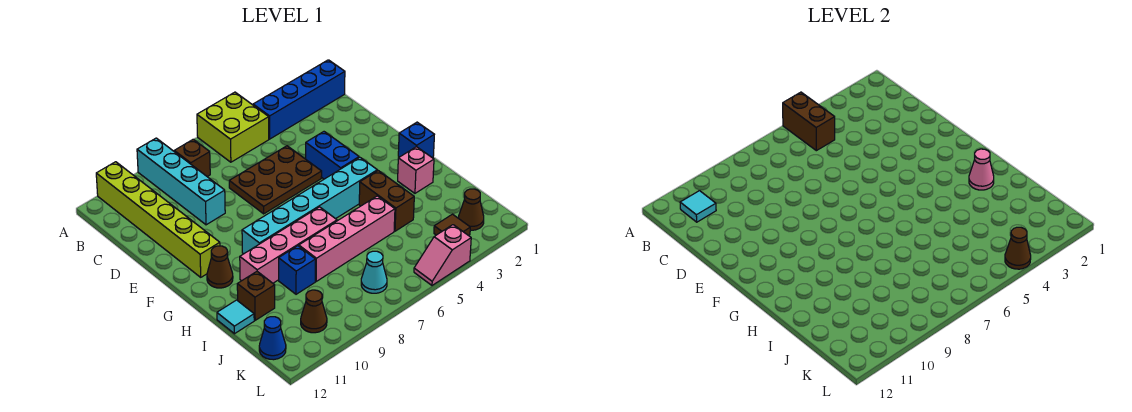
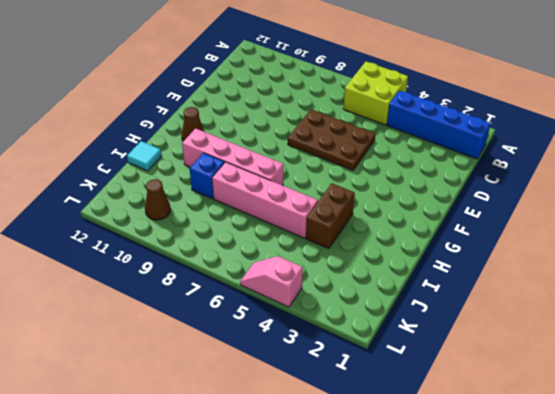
none -> cyan 1x4 brick [137,138,225,225]
none -> lime 1x6 brick [96,162,220,277]
none -> brown 1x1 brick [174,139,210,177]

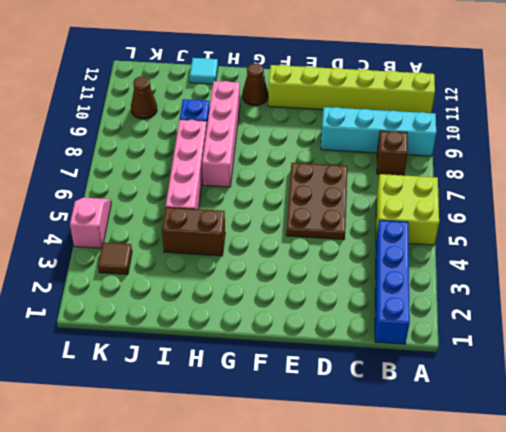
none -> blue 1x2 brick [306,132,359,179]
none -> blue 1x1 brick [398,122,434,158]
none -> cyan 1x6 brick [242,158,377,254]

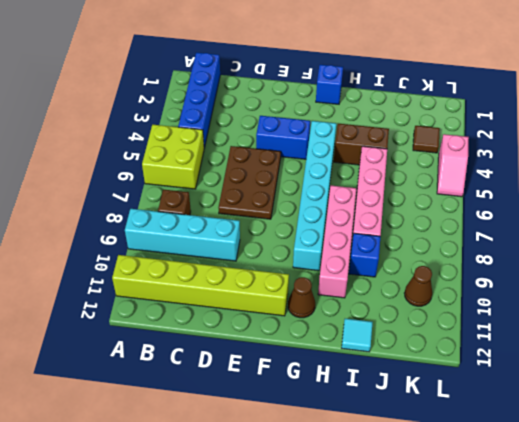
none -> pink 1x1 brick [398,147,434,193]
none -> brown 1x1 brick [237,272,275,320]
none -> brown 1x1 cone [459,189,484,230]

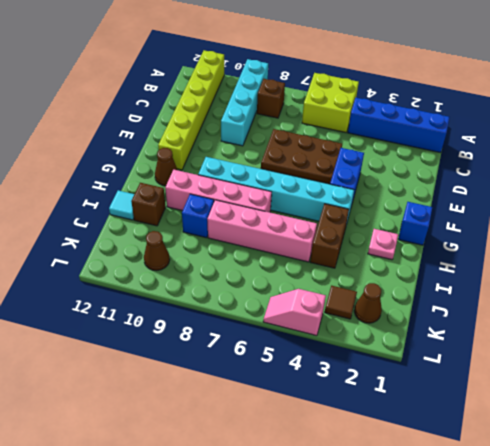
pink 1x1 plate [368,229,398,260] -> pink 1x1 brick [398,147,434,193]
none -> cyan 1x1 cone [361,251,387,293]
none -> blue 1x1 cone [259,317,286,360]
none -> brown 1x2 brick [783,92,835,151]

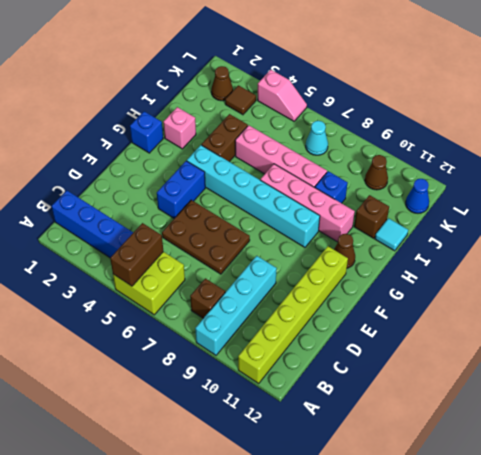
none -> cyan 1x1 tile [680,191,716,222]
none -> pink 1x1 cone [969,149,994,190]
none -> brown 1x1 cone [1005,227,1031,269]

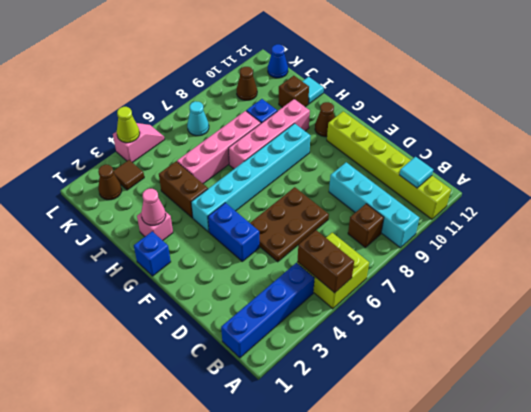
lime 1x1 cone [117,107,140,143] -> brown 1x1 cone [1005,227,1031,269]

